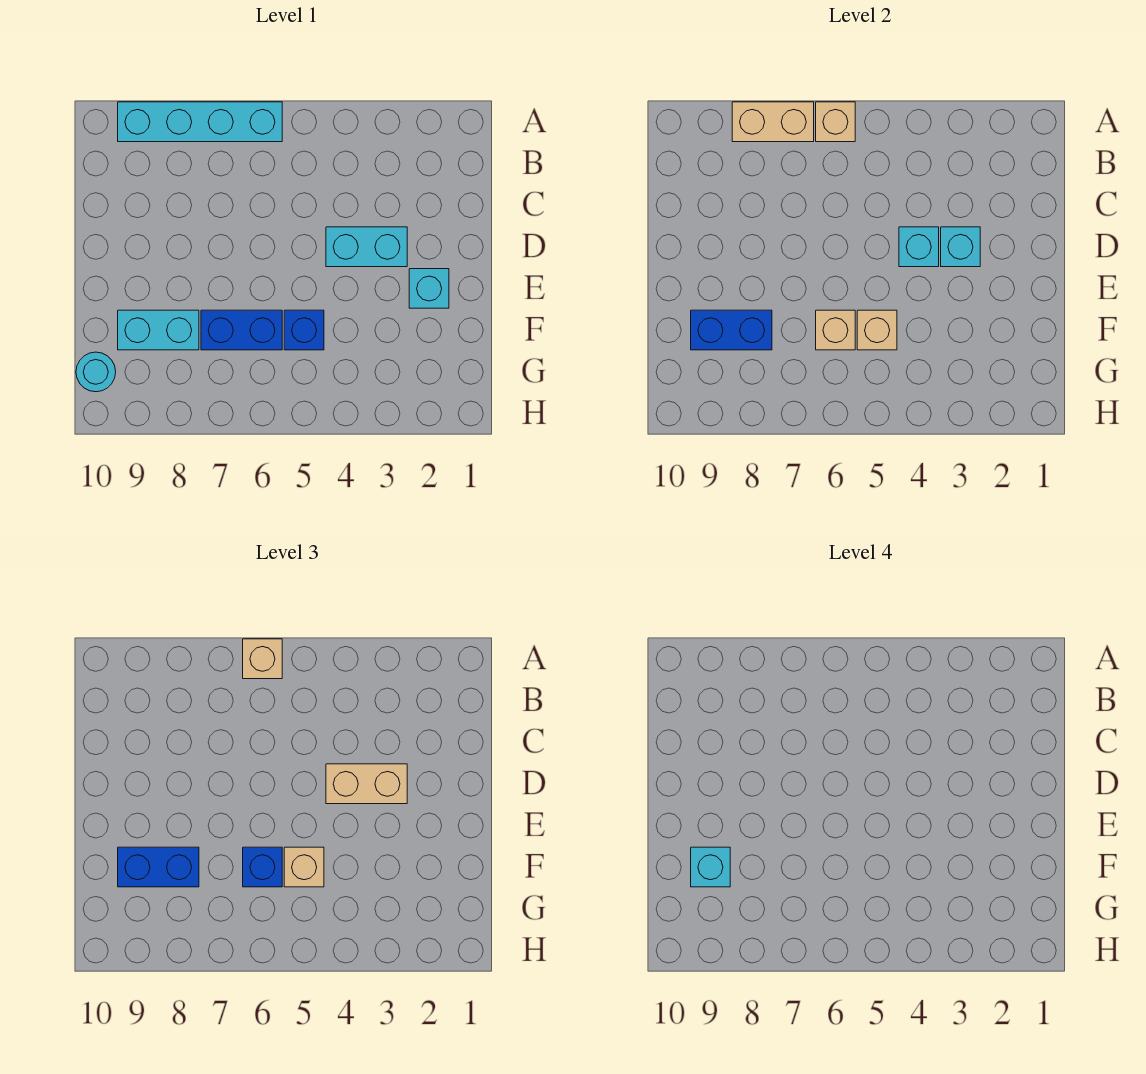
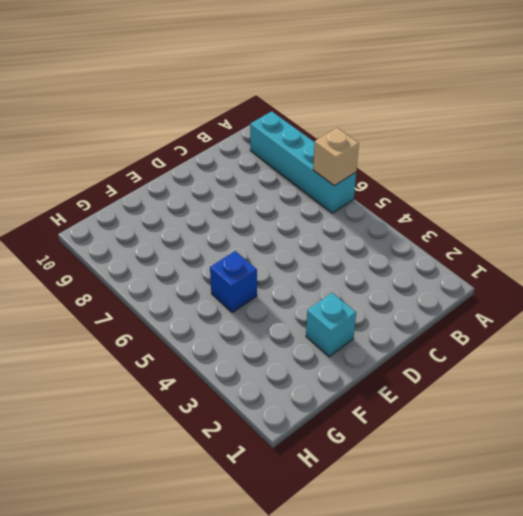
none -> cyan 1x2 brick [326,227,407,267]
none -> blue 1x2 brick [201,310,282,350]
none -> cyan 1x2 brick [118,310,199,350]

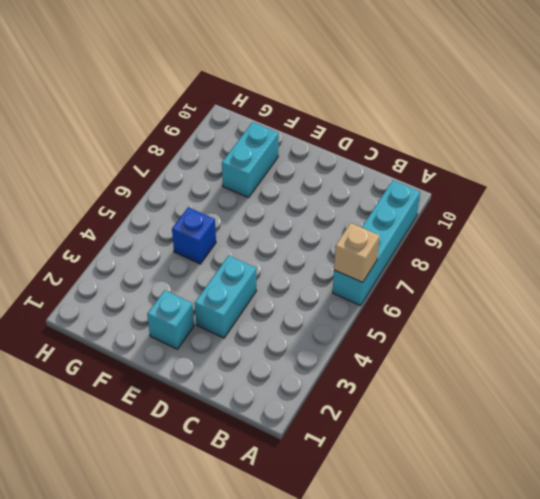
none -> blue 1x2 brick [201,310,282,350]
none -> cyan 1x1 round brick [76,352,116,392]
none -> tan 1x2 brick [732,102,814,142]

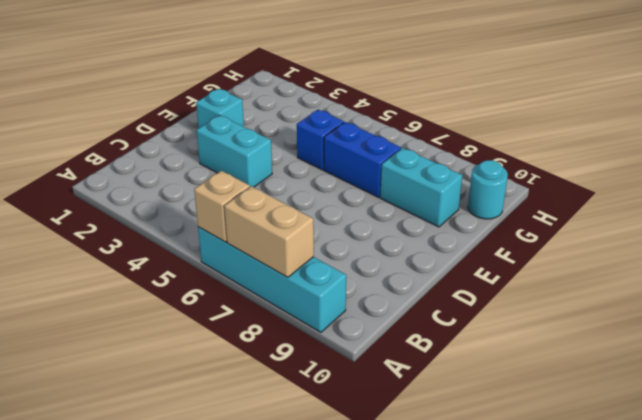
none -> cyan 1x1 brick [941,227,980,267]
none -> cyan 1x1 brick [899,227,939,267]
none -> tan 1x1 brick [857,310,897,350]

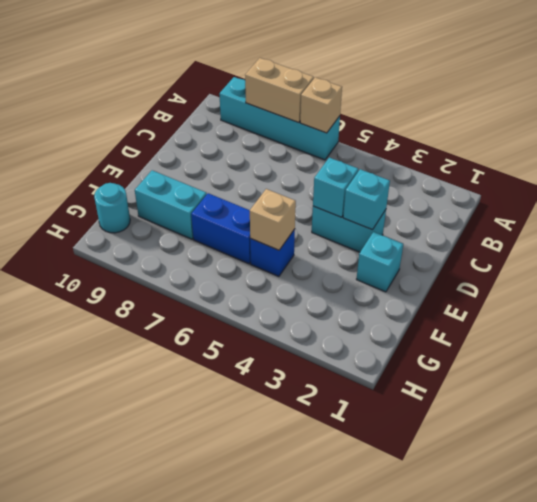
none -> tan 1x1 brick [816,310,855,350]
none -> blue 1x2 brick [691,310,772,350]
none -> tan 1x1 brick [243,639,282,679]

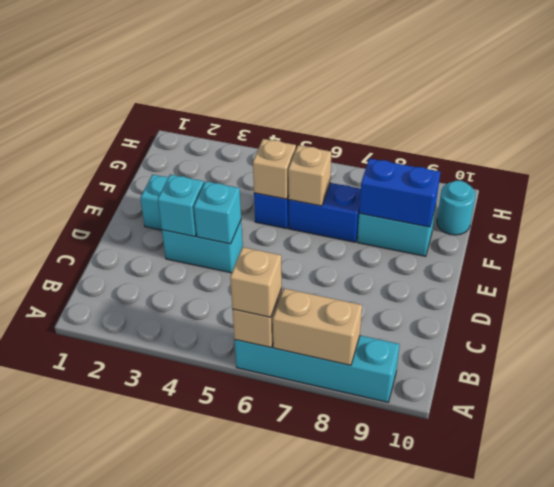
none -> tan 1x2 brick [326,764,407,804]
none -> tan 1x1 brick [284,847,324,887]
none -> blue 1x1 brick [243,847,282,887]

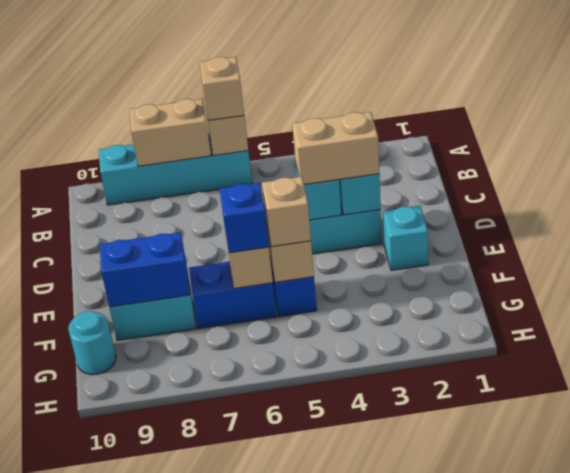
none -> blue 1x2 brick [118,847,199,887]
none -> cyan 1x1 brick [691,847,730,887]

